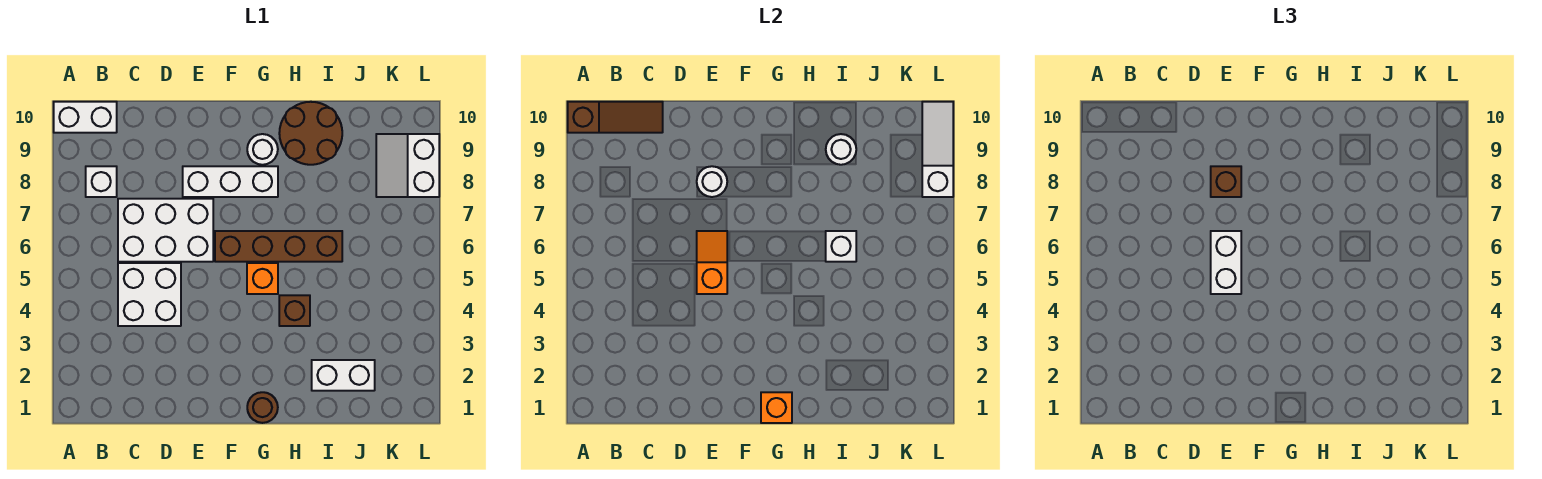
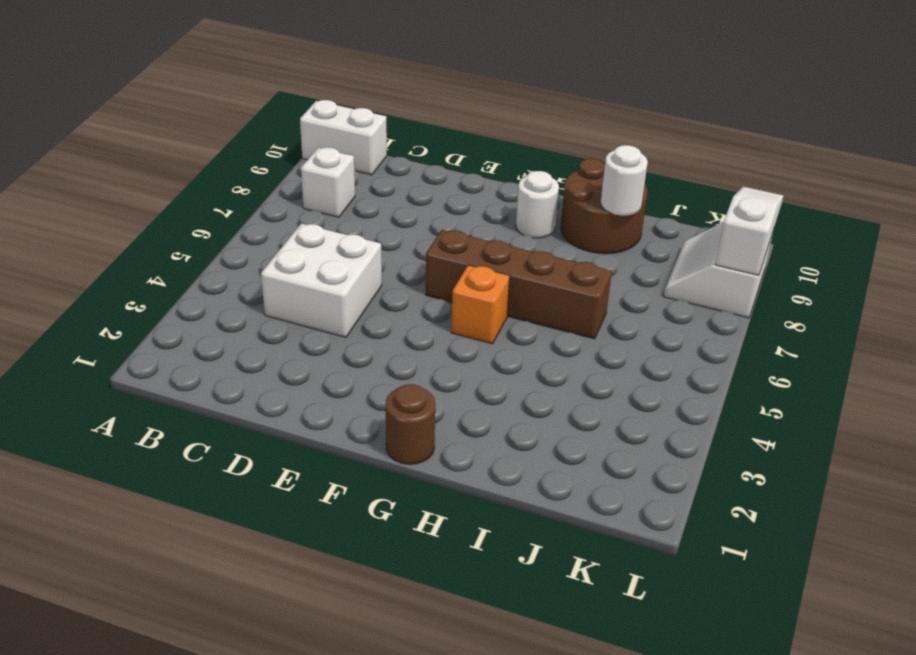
none -> white 2x3 brick [118,199,213,262]
none -> white 1x3 brick [183,166,278,197]
none -> brown 1x1 brick [279,295,310,326]

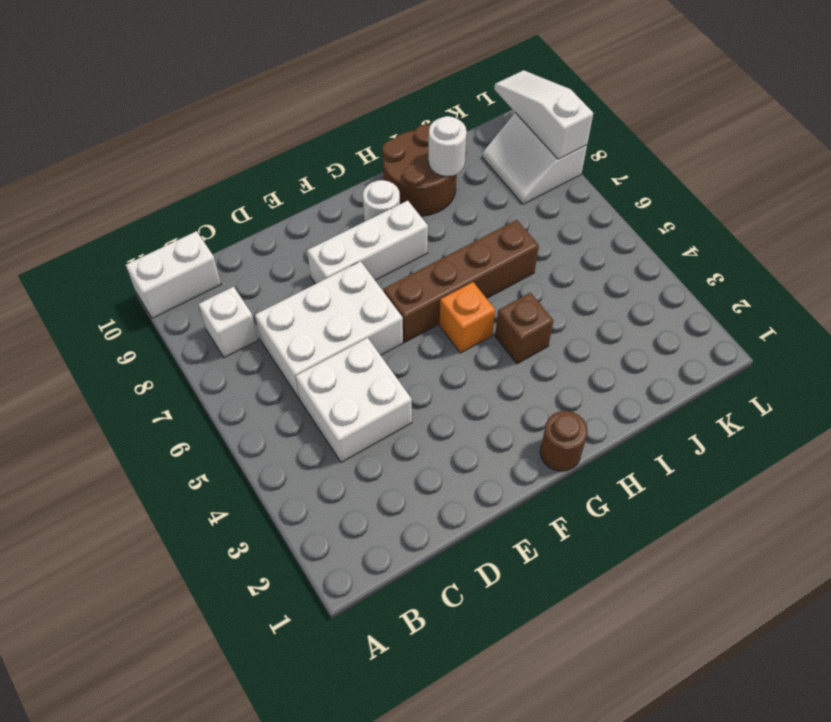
none -> white 1x2 brick [312,360,375,391]
none -> brown 1x3 slope [568,102,663,133]
none -> orange 1x2 slope [697,231,727,294]

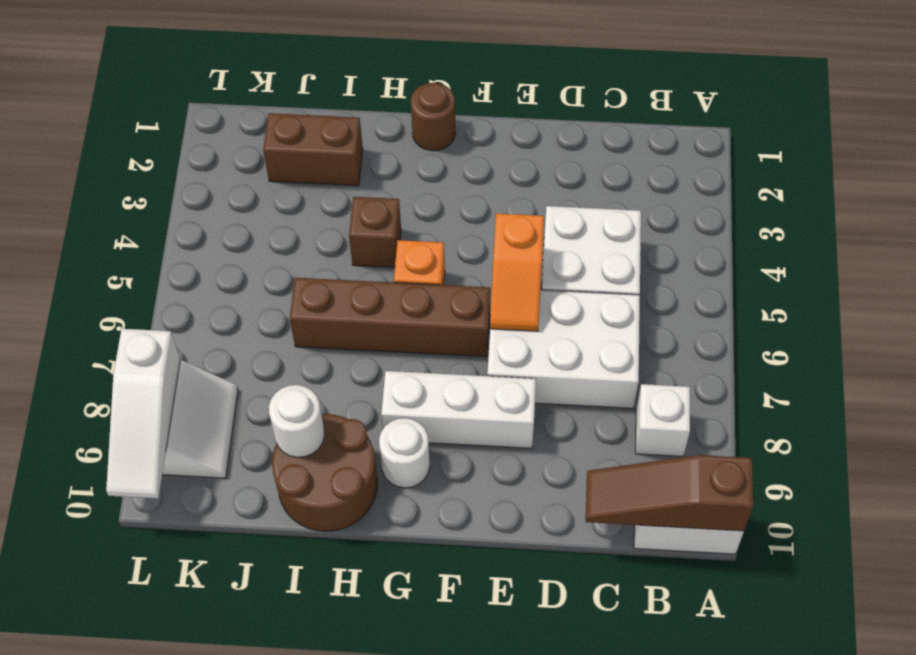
brown 1x2 brick [263,113,363,186] -> white 1x2 brick [312,360,375,391]
none -> white 1x1 round brick [697,166,727,197]
none -> orange 1x1 brick [761,392,792,423]
none -> white 1x1 brick [826,231,856,262]

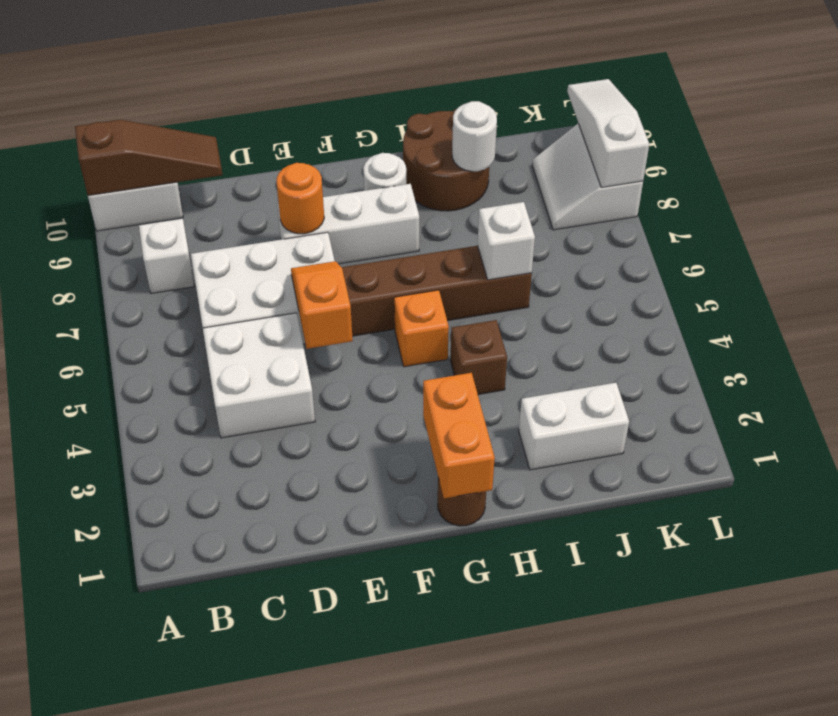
orange 1x1 round brick [277,163,324,234] -> white 1x1 round brick [697,166,727,197]
orange 1x2 brick [423,373,495,498] -> orange 1x1 brick [761,392,792,423]
none -> white 1x2 brick [1211,231,1241,294]
none -> brown 1x1 brick [1211,166,1241,197]

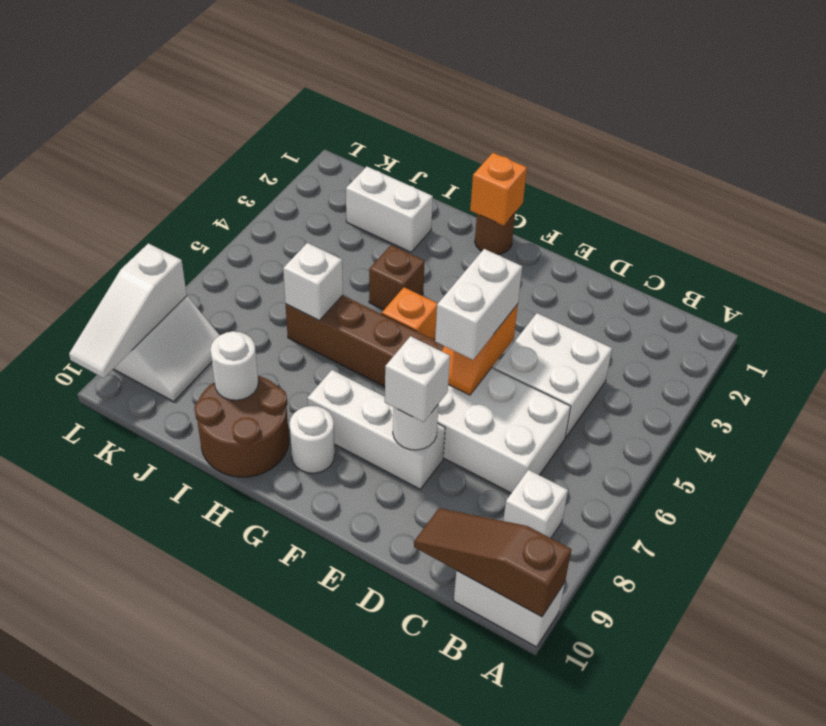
white 1x1 brick [385,336,450,422] -> brown 1x1 brick [1211,166,1241,197]

